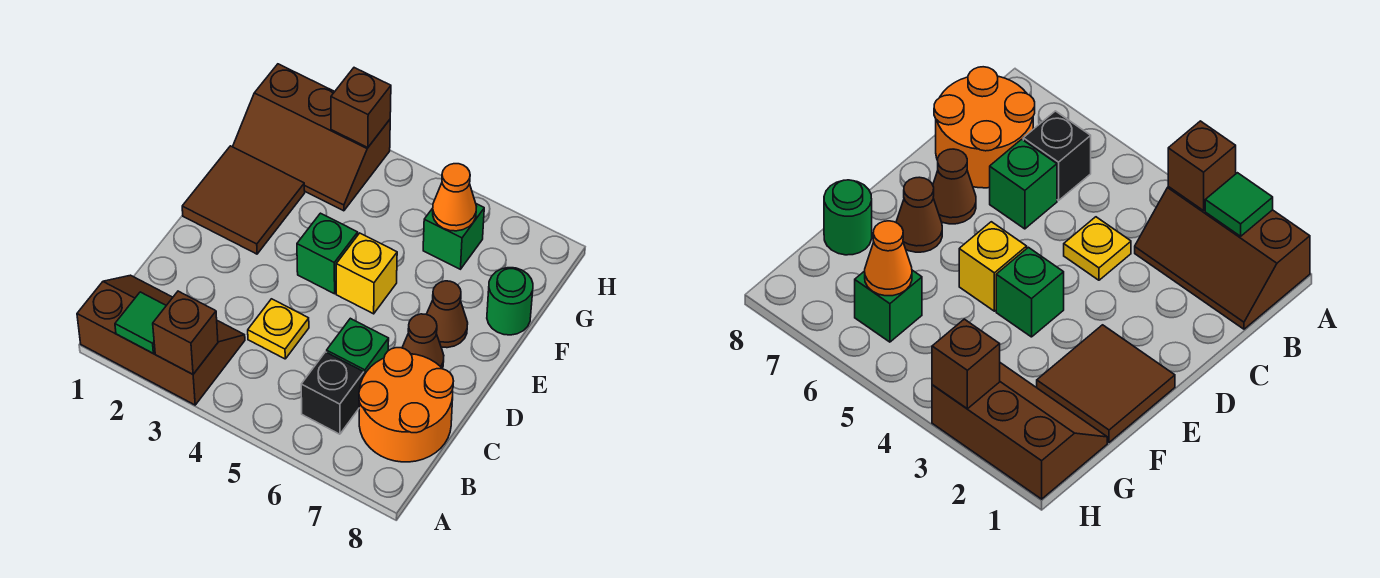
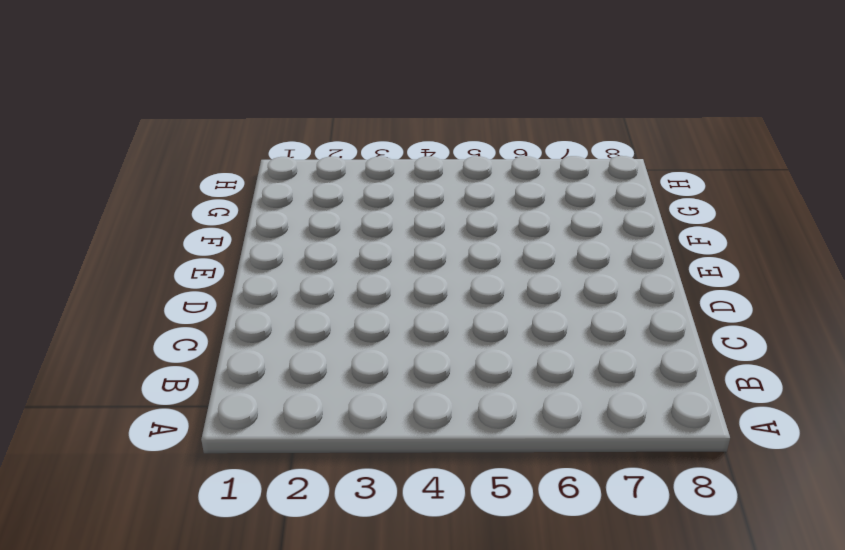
none -> brown 2x3 slope [77,275,245,405]
none -> black 1x1 brick [301,352,364,434]
none -> orange 2x2 round brick [359,348,453,462]

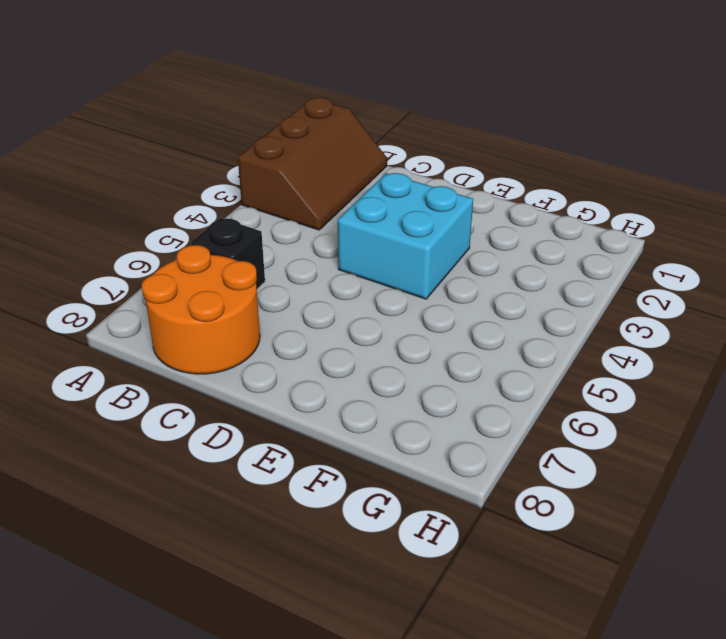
cyan 2x2 brick [338,173,473,299] -> green 1x1 brick [297,213,358,294]
none -> yellow 1x1 plate [248,299,309,359]
none -> green 1x1 brick [327,318,389,375]
none -> brown 1x1 cone [402,314,444,368]

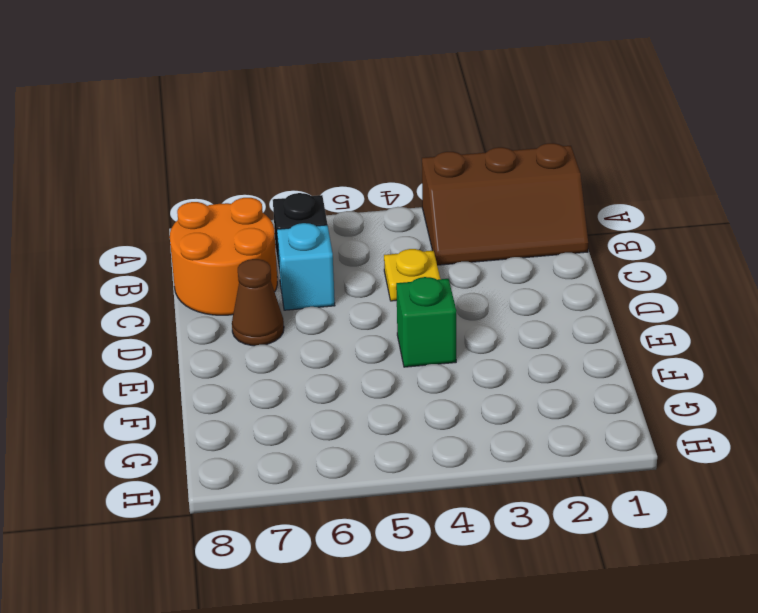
cyan 1x1 brick [277,223,335,310] -> green 1x1 brick [327,318,389,375]
none -> brown 2x2 tile [182,146,305,254]
none -> yellow 1x1 brick [336,233,397,314]
none -> brown 1x1 cone [426,281,468,348]

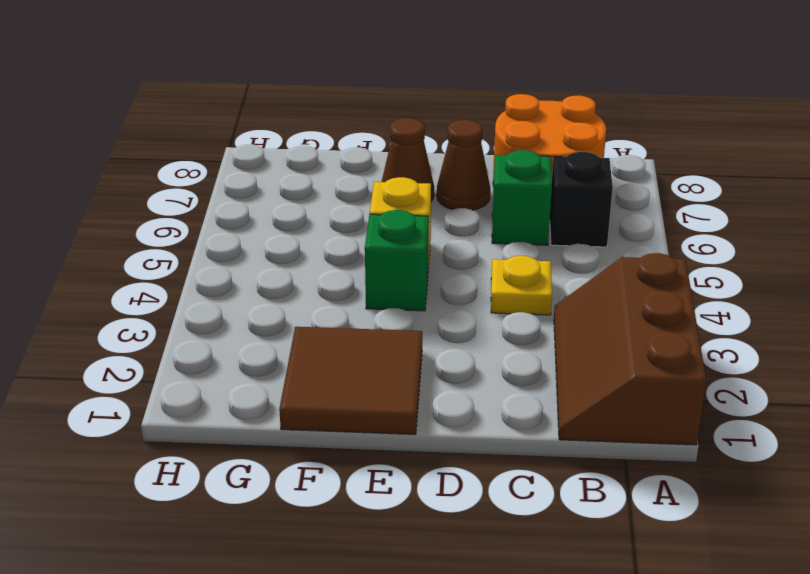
none -> green 1x1 round brick [487,268,533,335]
none -> brown 2x3 slope [233,64,390,211]
none -> green 1x1 brick [423,204,484,269]

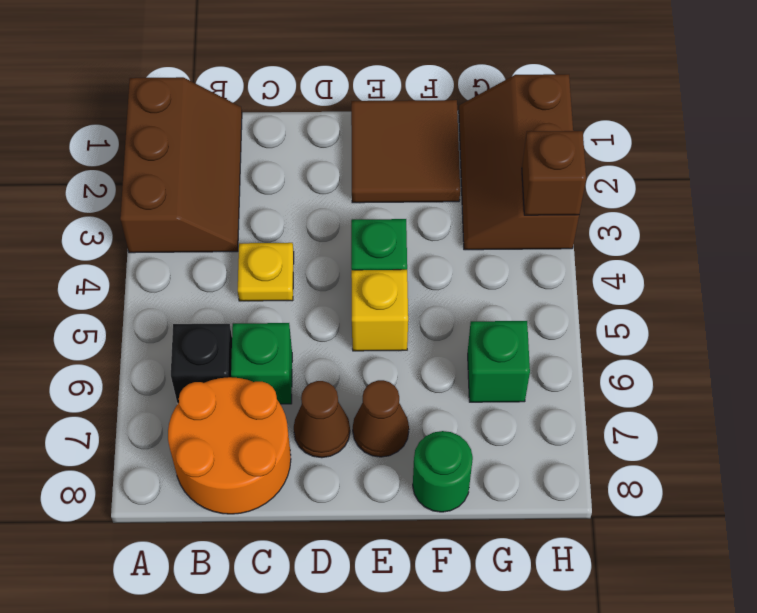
none -> green 1x1 tile [115,292,166,353]
none -> brown 1x1 brick [153,291,218,374]
none -> orange 1x1 cone [433,164,477,231]

